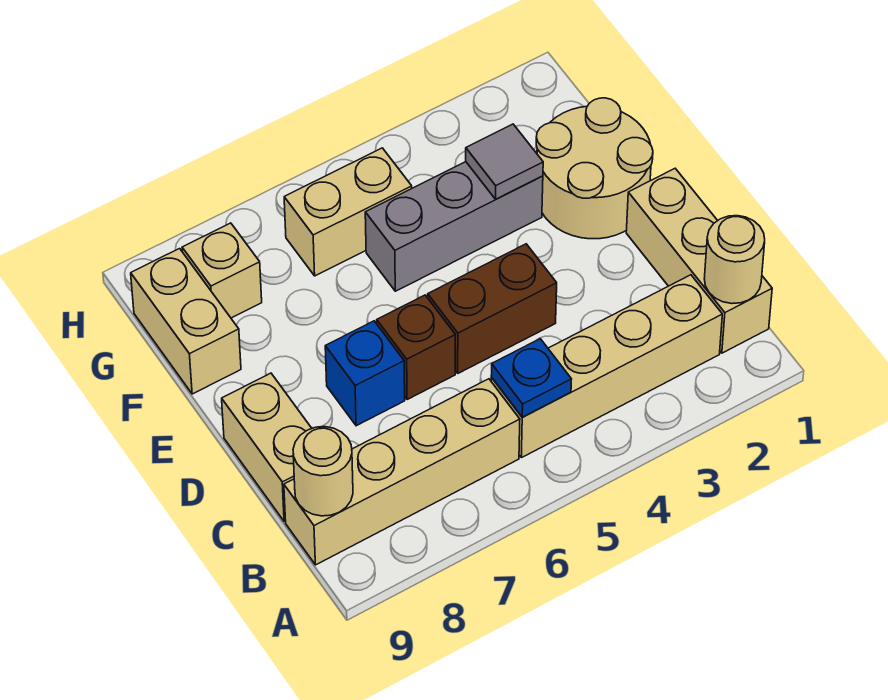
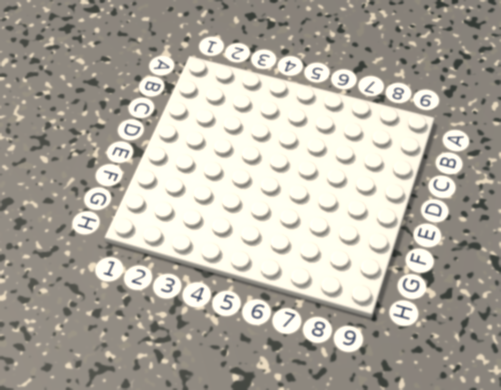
none -> tan 1x3 brick [626,169,772,353]
none -> tan 1x4 brick [491,275,722,458]
none -> tan 1x4 brick [284,379,520,565]

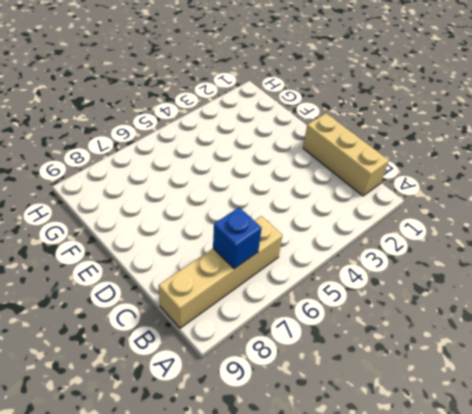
blue 1x1 brick [213,207,262,269] -> blue 1x1 brick moved to [325,321,405,426]
none -> tan 1x4 brick [491,275,722,458]
none -> tan 1x2 brick [222,373,312,522]
none -> brown 1x2 brick [428,244,557,373]

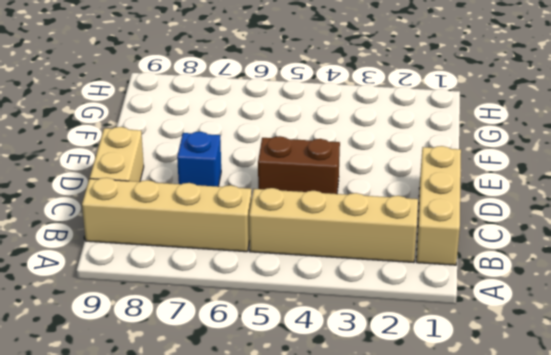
none -> brown 1x1 brick [377,295,455,400]
none -> tan 2x2 round brick [536,98,653,239]
none -> grey 1x3 brick [365,162,543,291]

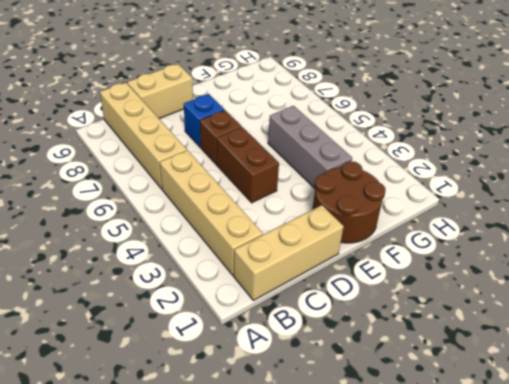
brown 2x2 round brick [312,161,386,243] -> tan 2x2 round brick [536,98,653,239]
none -> tan 1x2 brick [131,249,241,394]
none -> tan 1x2 brick [284,148,412,276]
none -> tan 1x1 brick [182,223,262,318]

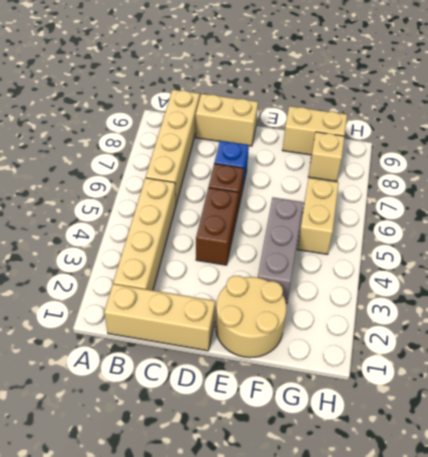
none -> tan 1x1 round brick [704,216,765,304]
none -> blue 1x1 plate [491,339,571,417]
none -> tan 1x1 round brick [293,427,353,516]

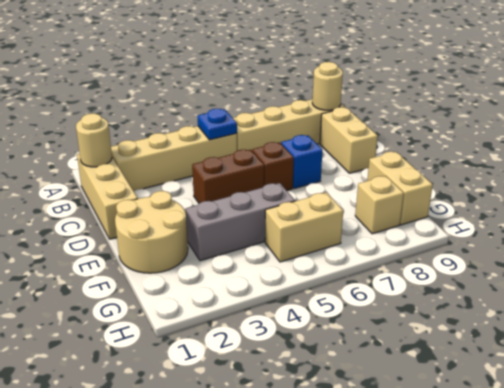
none -> grey 1x1 tile [466,124,543,199]

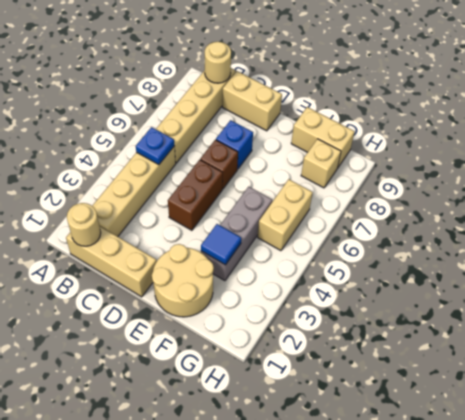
blue 1x1 tile [201,224,241,265] -> grey 1x1 tile [466,124,543,199]

